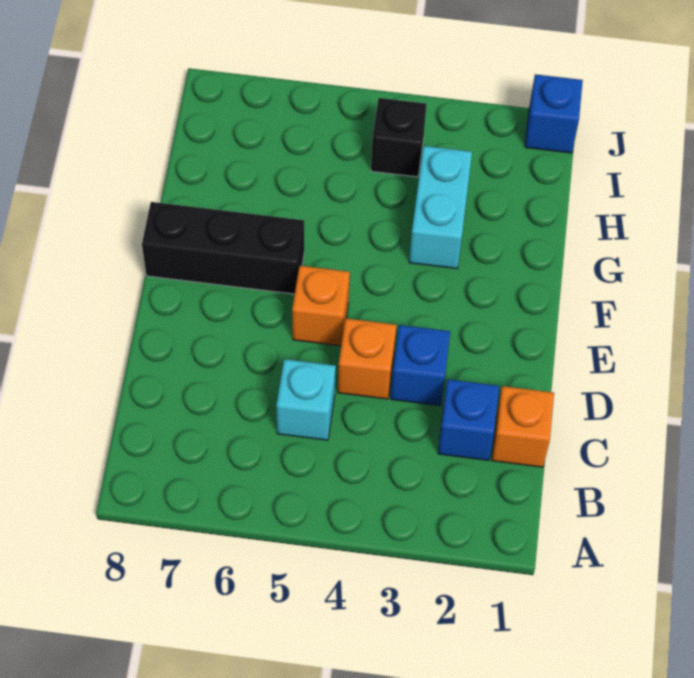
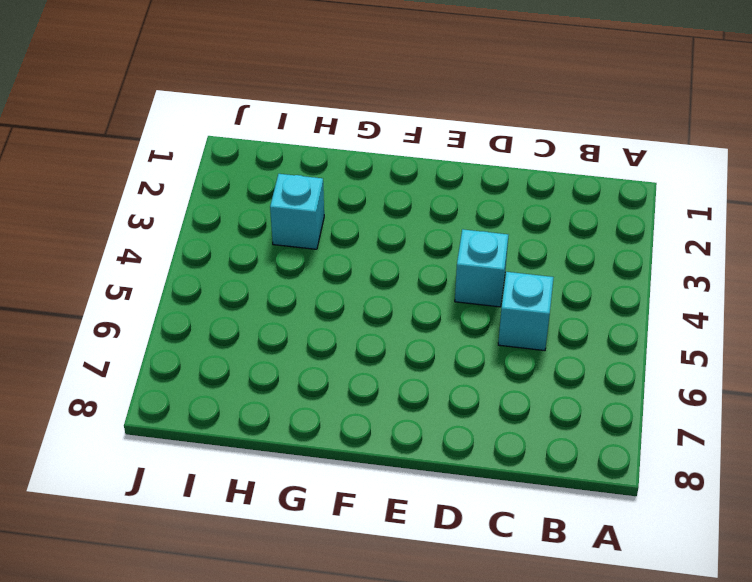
cyan 1x1 brick [455,229,508,307] -> orange 1x1 brick [338,318,396,399]
cyan 1x1 brick [270,174,324,249] -> cyan 1x2 brick [409,146,472,269]
none -> orange 1x1 brick [492,386,554,467]
none -> blue 1x1 brick [438,379,499,460]

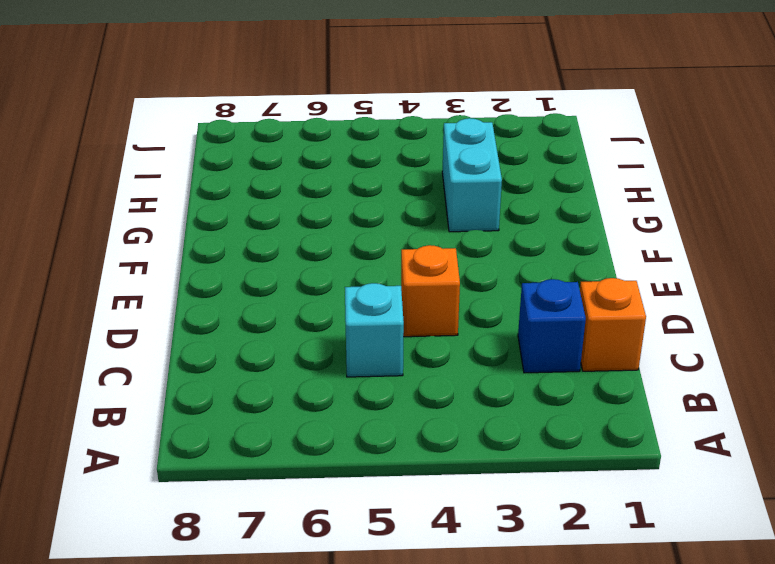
none -> blue 1x1 brick [391,325,450,406]
none -> orange 1x1 brick [292,266,350,346]

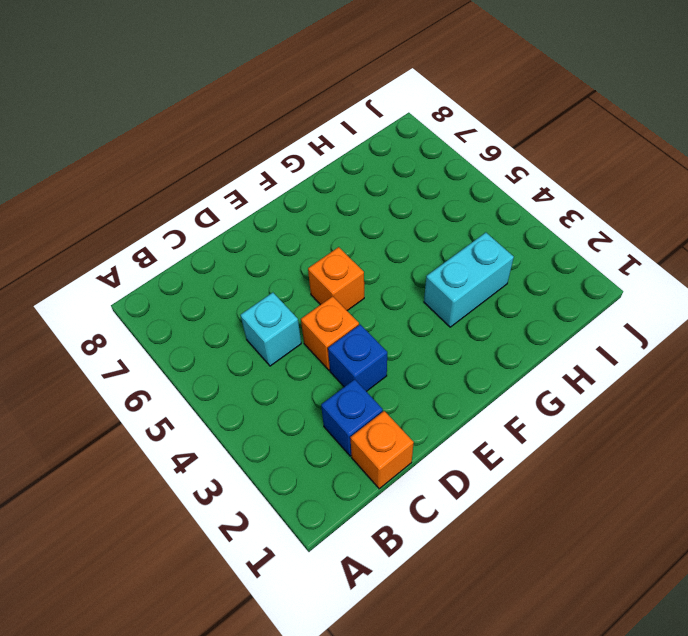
none -> black 1x3 brick [142,202,304,294]
none -> black 1x1 brick [371,98,426,177]

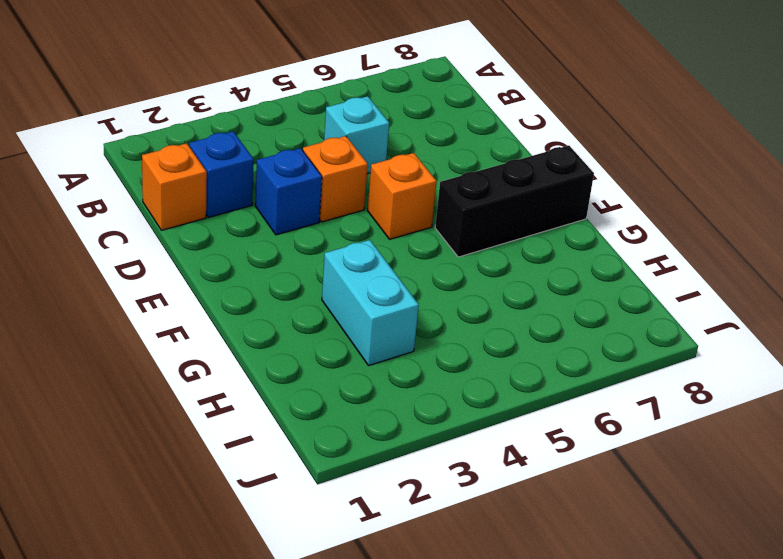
none -> black 1x1 brick [371,98,426,177]
none -> blue 1x1 brick [525,74,583,153]

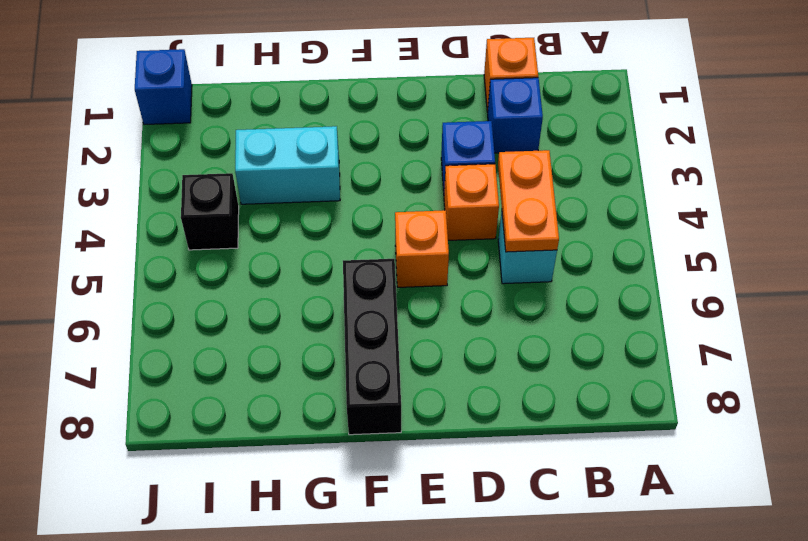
orange 1x2 plate [498,150,559,252] -> none

